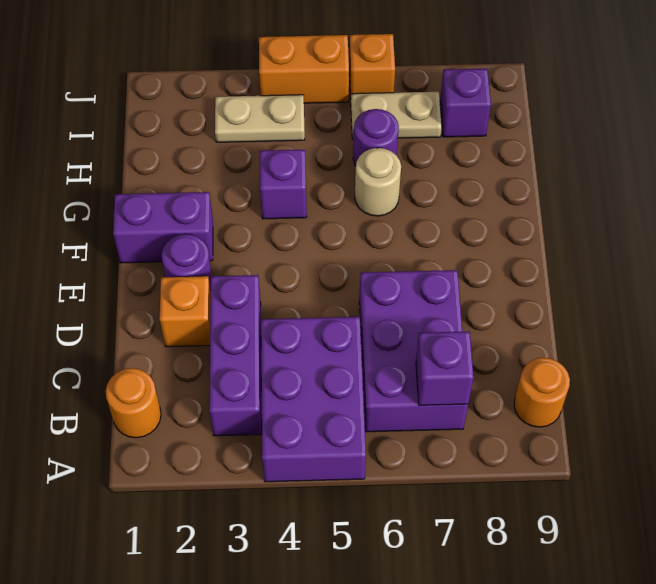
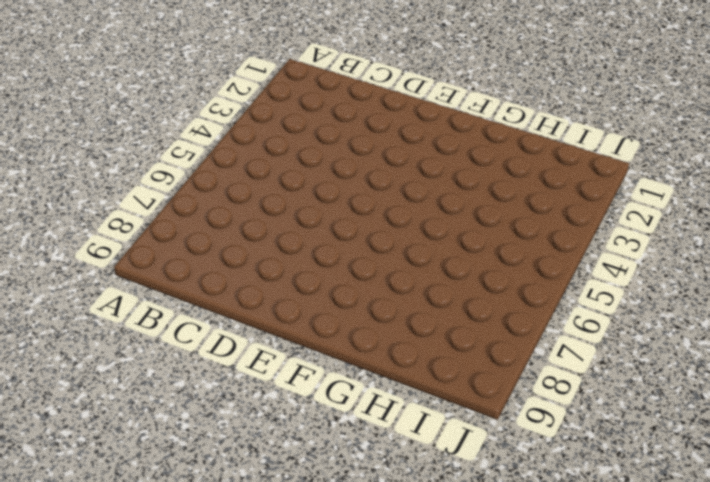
none -> purple 2x3 brick [261,317,366,482]
none -> orange 1x1 round brick [106,368,161,438]
none -> purple 1x3 brick [209,275,262,436]

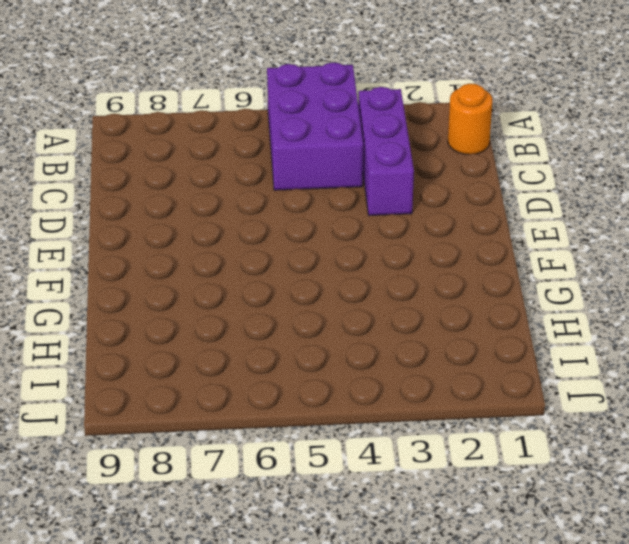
none -> purple 2x3 brick [359,270,468,432]
none -> orange 1x1 round brick [514,358,570,427]
none -> orange 1x1 brick [160,276,211,347]

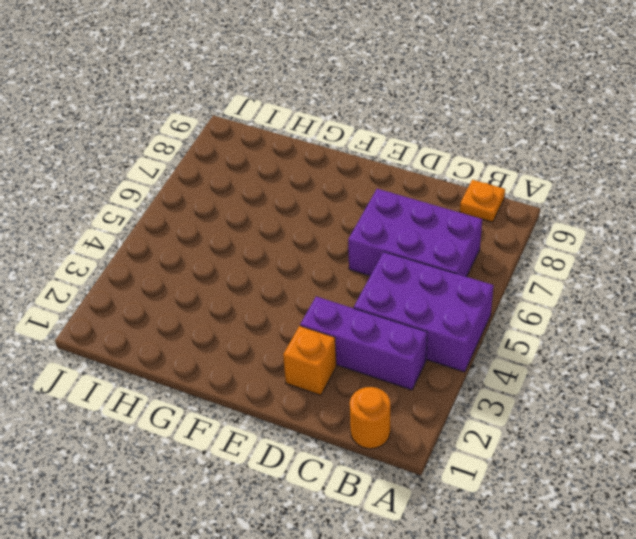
orange 1x1 plate [460,180,505,222] -> orange 1x1 round brick [514,358,570,427]
none -> purple 1x1 round brick [162,234,212,290]
none -> purple 1x2 brick [113,192,213,263]
none -> purple 1x1 brick [260,150,307,219]

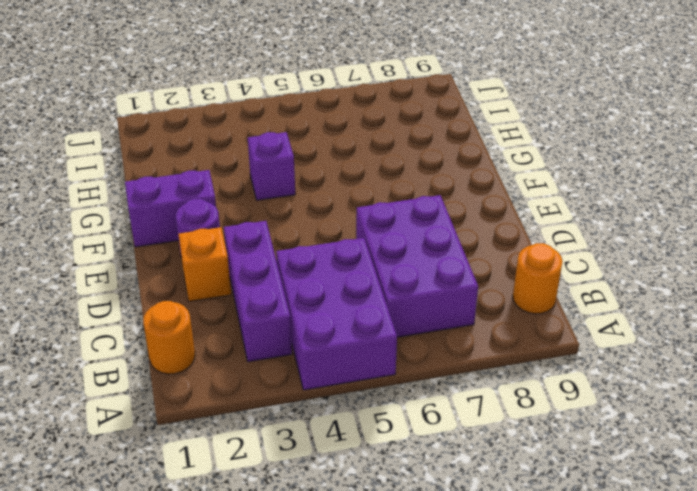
none -> tan 1x1 round brick [355,148,401,216]
none -> purple 1x1 round brick [353,109,399,166]
none -> tan 1x2 plate [215,95,305,142]

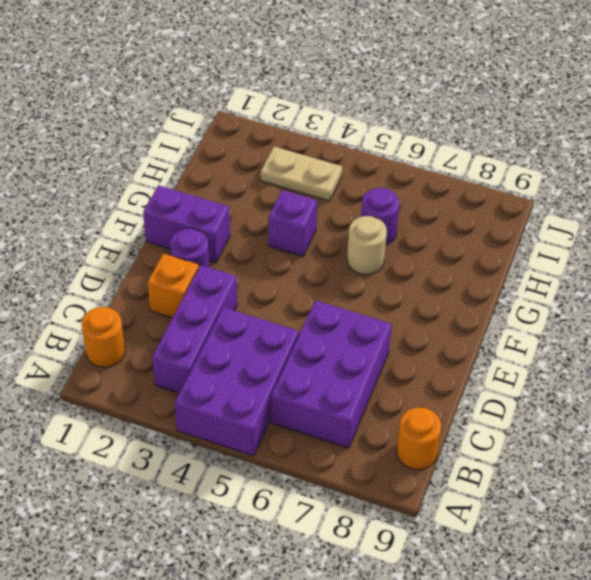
none -> tan 1x2 plate [351,92,442,139]
none -> purple 1x1 brick [440,69,491,137]
none -> orange 1x2 brick [259,35,349,103]

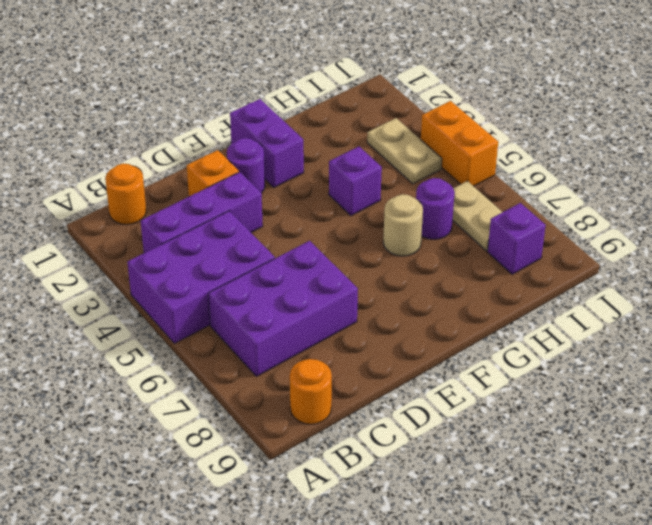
none -> orange 1x1 brick [349,34,395,99]
none -> purple 1x1 brick [416,331,474,405]

